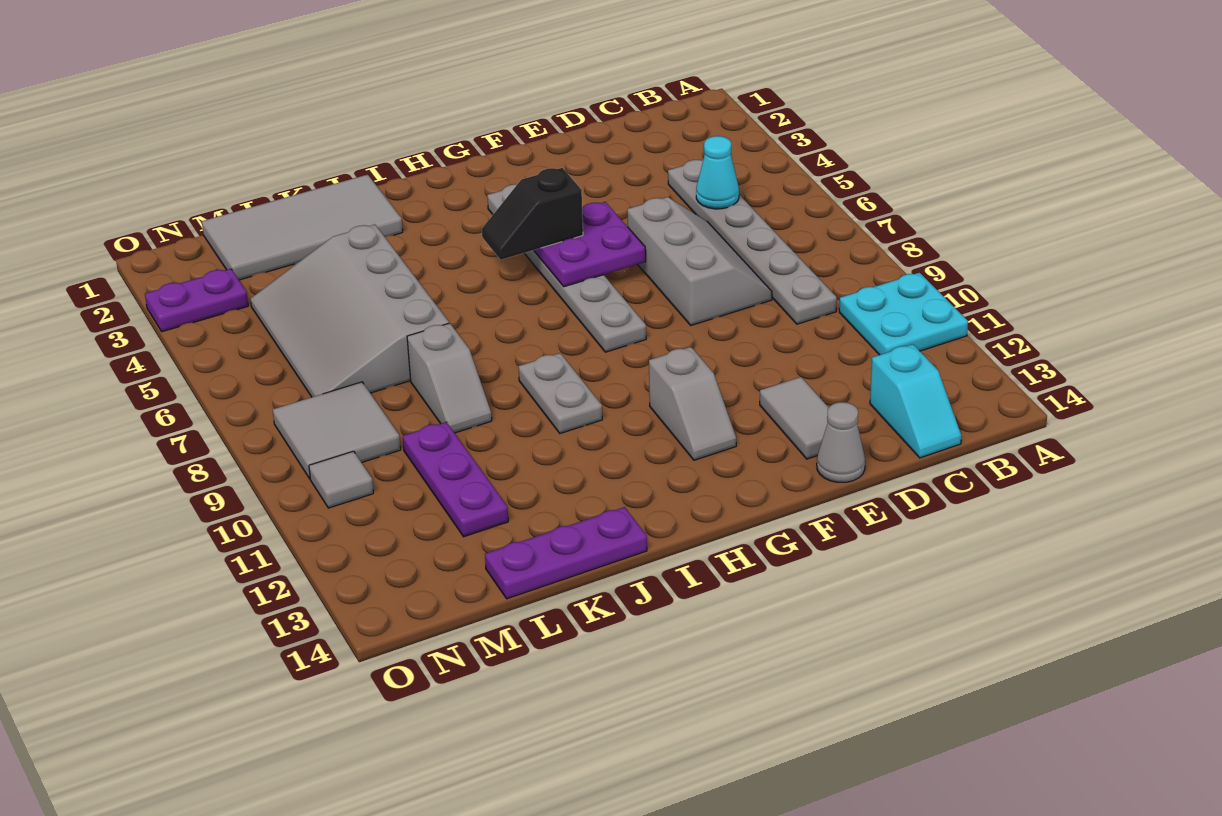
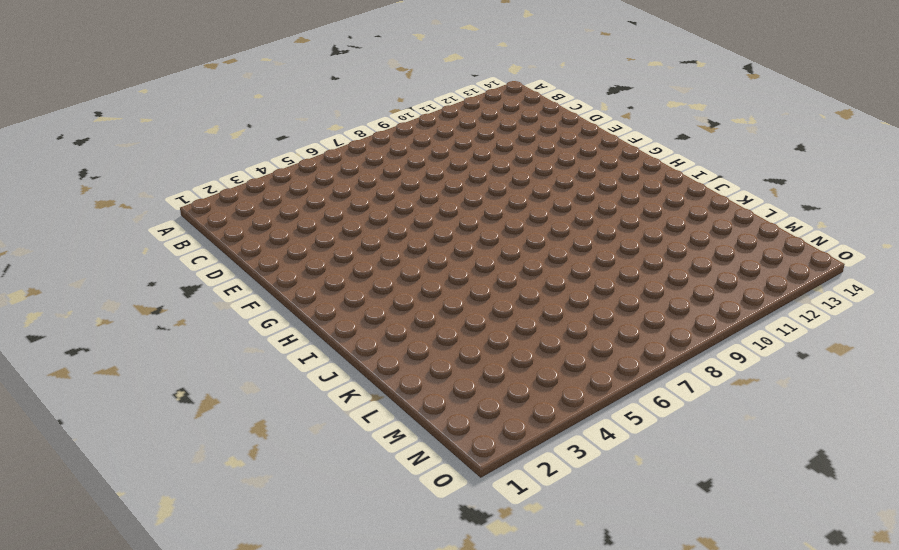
none -> cyan 2x2 plate [839,273,968,355]
none -> grey 1x6 plate [668,160,837,324]
none -> cyan 1x2 slope [870,344,961,458]

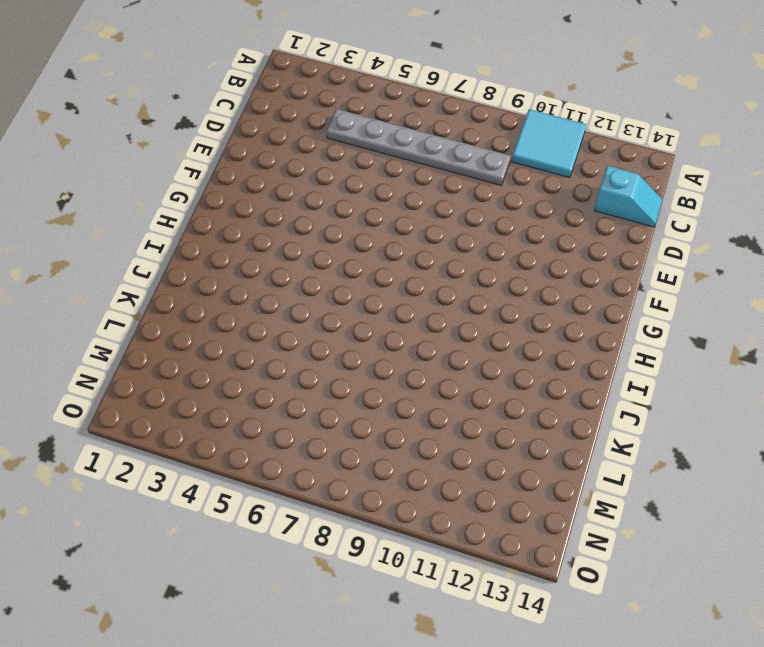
cyan 2x2 tile [512,109,586,178] -> cyan 2x2 plate [839,273,968,355]
none -> grey 2x3 slope [627,197,772,325]
none -> grey 1x2 tile [760,377,829,459]
none -> grey 1x1 cone [817,402,865,482]

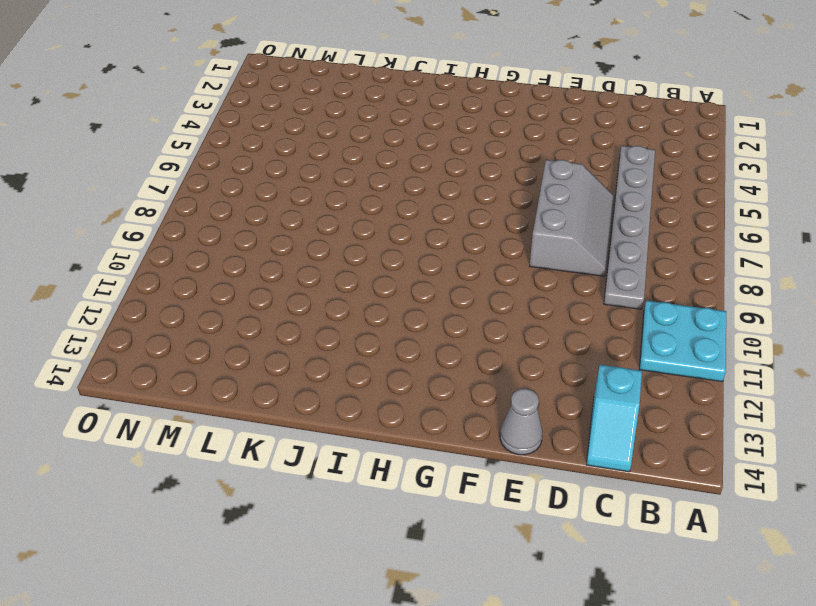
none -> grey 1x2 tile [760,377,829,459]
none -> grey 1x6 plate [487,184,646,352]
none -> grey 1x2 slope [649,347,736,460]

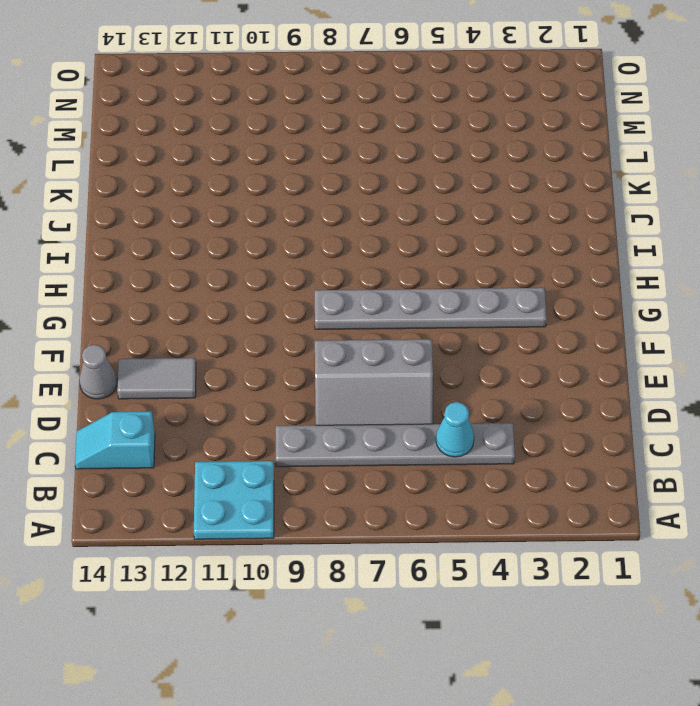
none -> grey 1x2 slope [649,347,736,460]
none -> grey 1x2 plate [518,353,602,433]
none -> grey 2x4 tile [202,175,403,280]

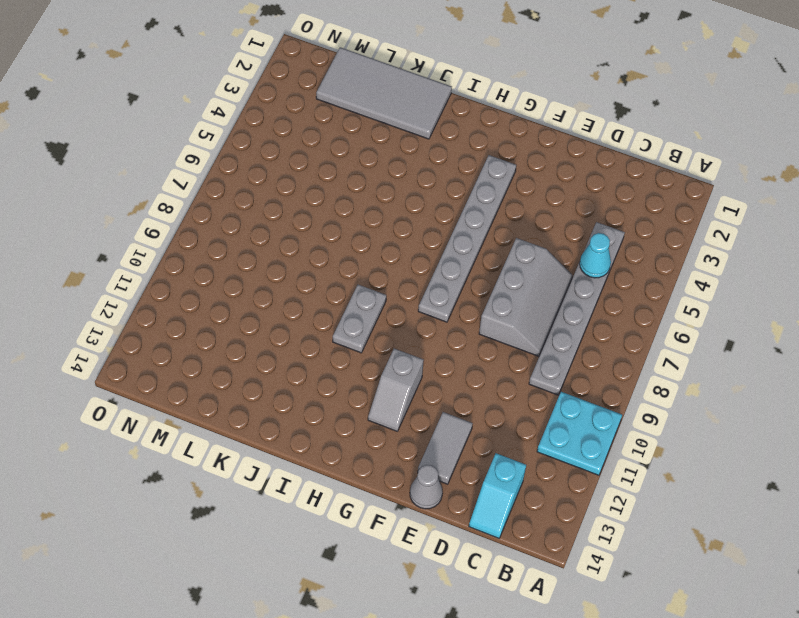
none -> purple 1x3 plate [485,507,647,599]
none -> grey 3x4 slope [250,225,449,397]
none -> grey 1x2 slope [407,323,492,433]

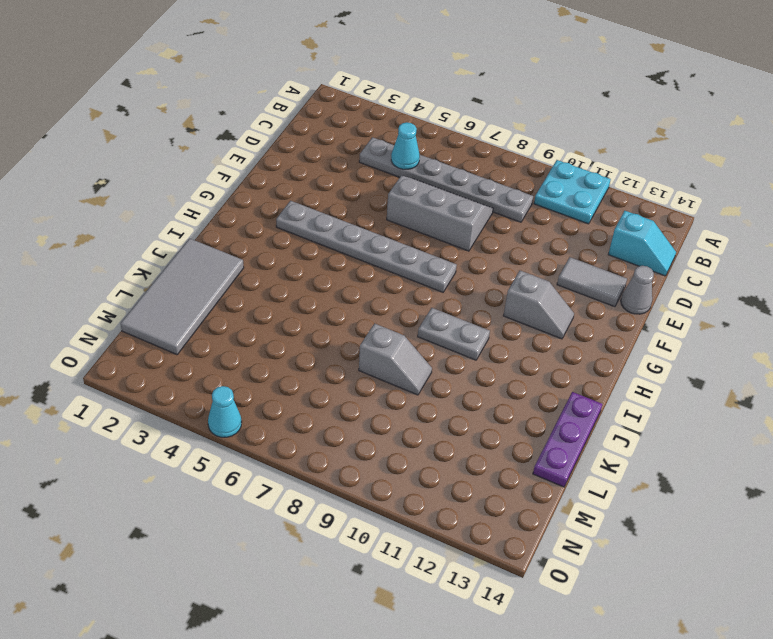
cyan 1x1 cone [208,386,242,437] -> none
none -> grey 3x4 slope [250,225,449,397]
none -> purple 1x3 plate [403,422,508,537]
none -> grey 2x2 tile [273,382,401,479]

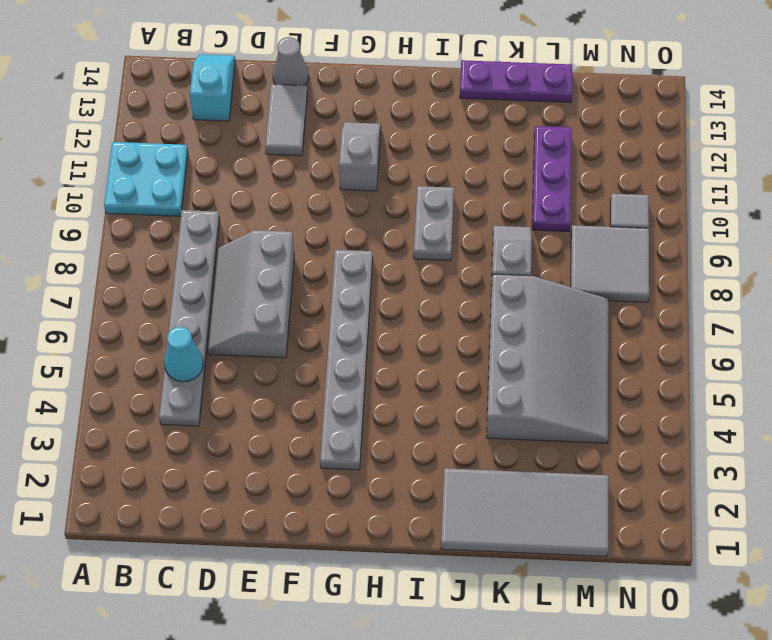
none -> purple 1x2 plate [145,269,248,332]
none -> purple 2x2 plate [534,202,646,287]
none -> black 1x2 slope [482,168,583,260]

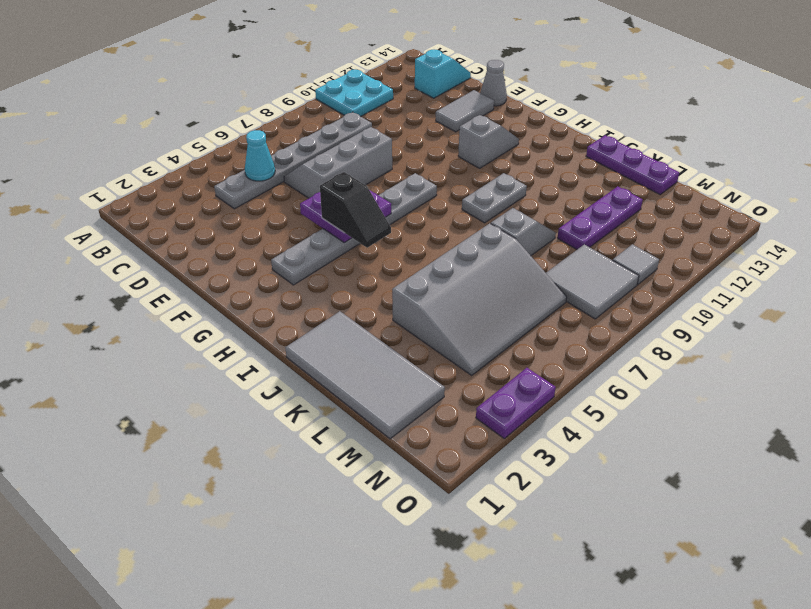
purple 1x2 plate [476,368,556,439] -> purple 1x2 plate turned to [145,269,248,332]

